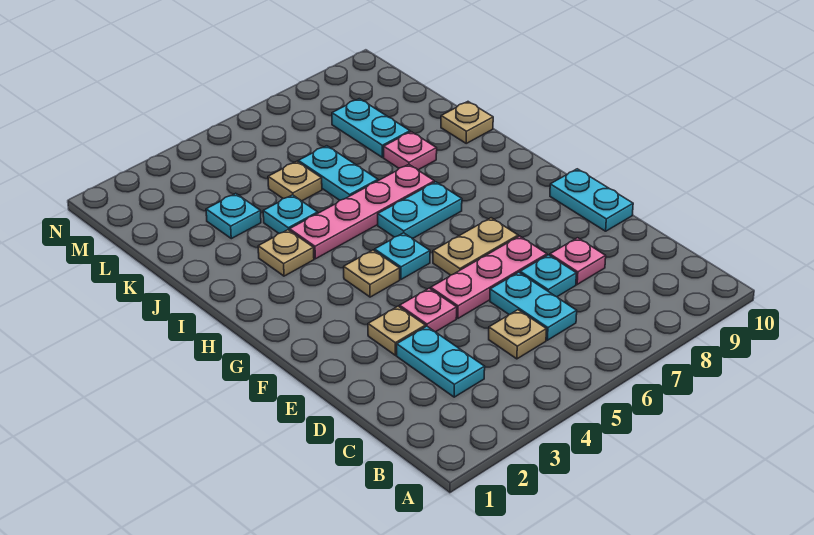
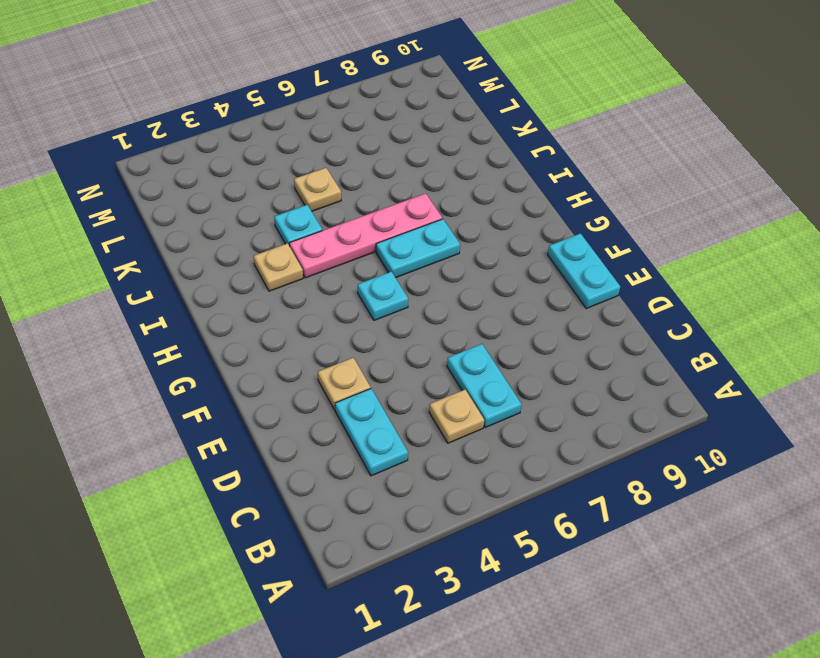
none -> cyan 1x1 plate [520,255,576,297]
none -> pink 1x1 plate [550,238,606,284]
none -> pink 1x1 plate [400,288,457,332]

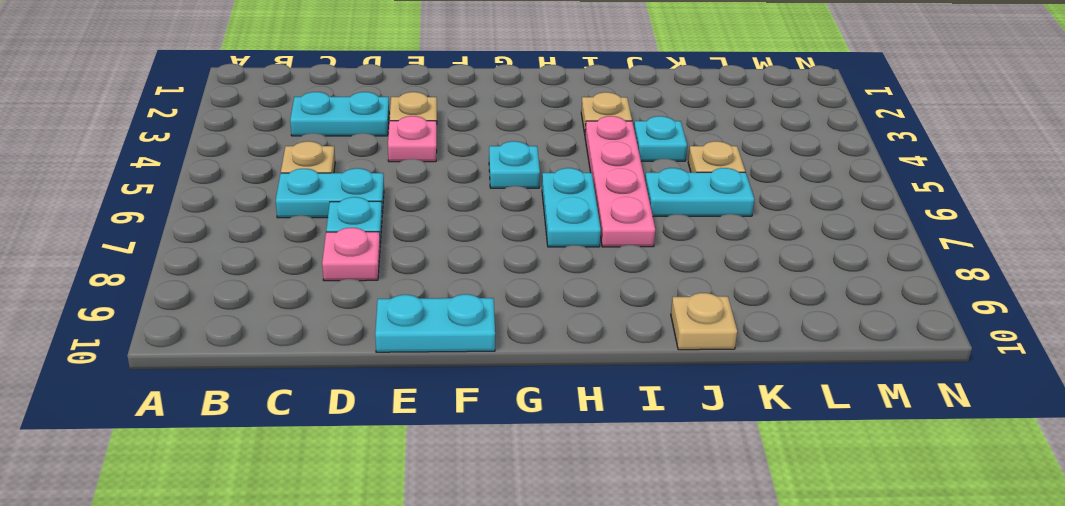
none -> pink 1x3 plate [431,236,547,318]
none -> tan 1x2 plate [433,218,518,275]
none -> tan 1x1 plate [344,250,400,297]

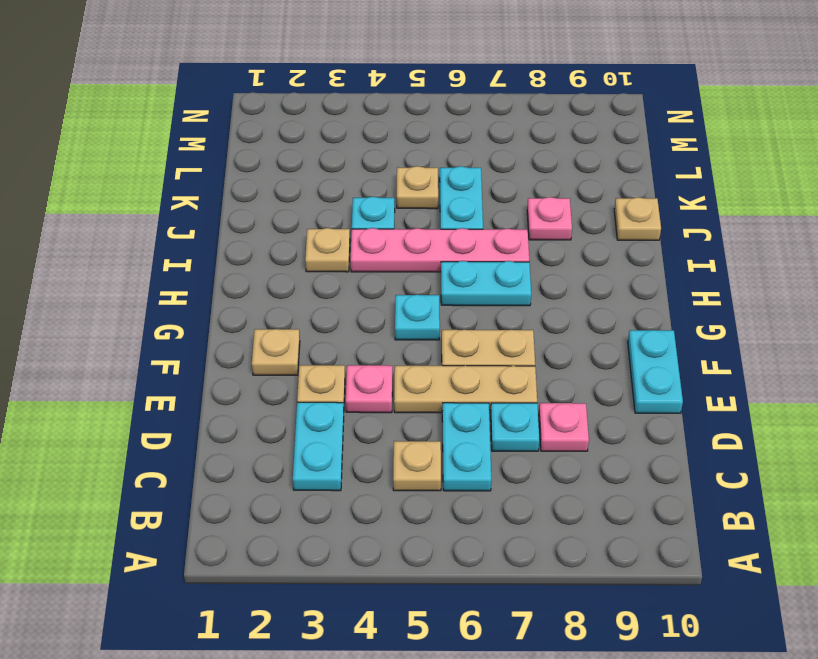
tan 1x3 plate [394,366,537,413] -> pink 1x3 plate [431,236,547,318]
tan 1x1 plate [252,329,300,375] -> tan 1x1 plate moved to [344,250,400,297]
none -> cyan 1x1 plate [206,193,261,239]
none -> cyan 1x2 plate [332,99,410,158]

